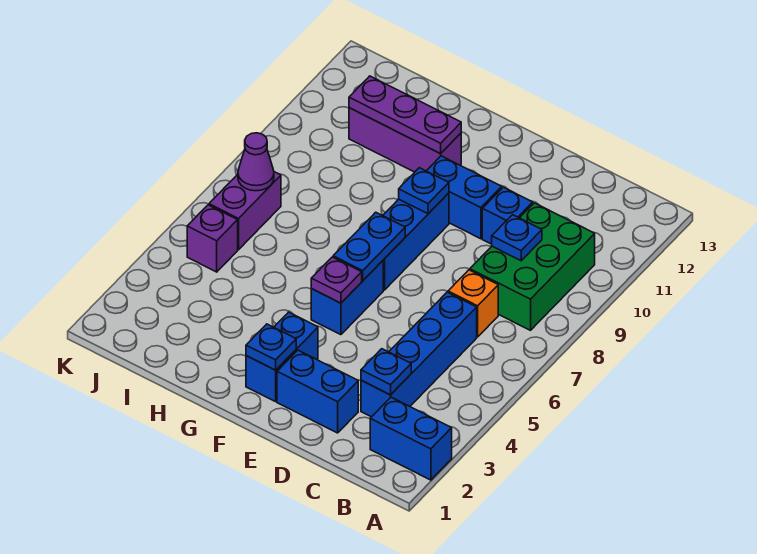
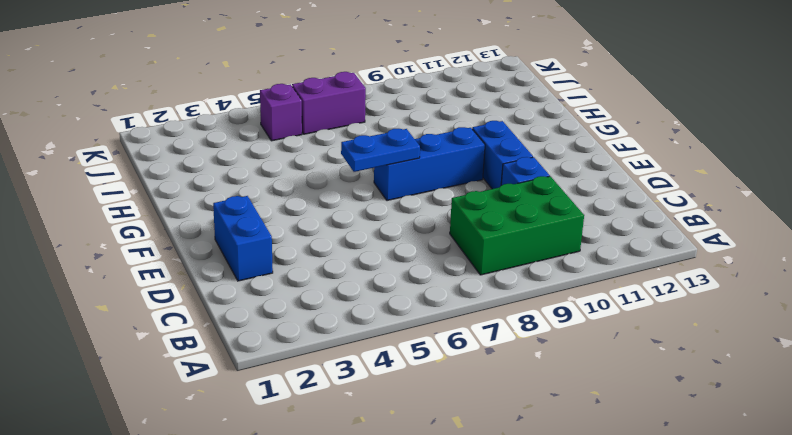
none -> blue 1x2 brick [370,397,452,480]
none -> blue 1x4 brick [361,292,477,417]
none -> orange 1x1 brick [448,270,498,337]

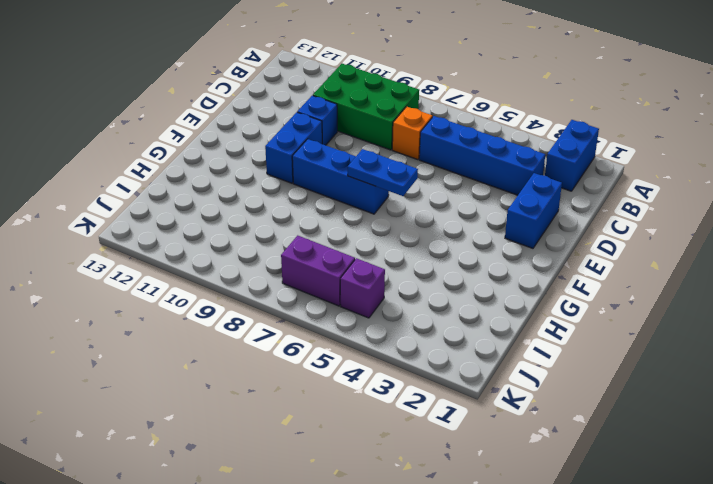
none -> blue 1x2 brick [246,312,318,402]
none -> blue 1x2 brick [311,261,383,335]
none -> purple 1x3 brick [349,108,461,172]

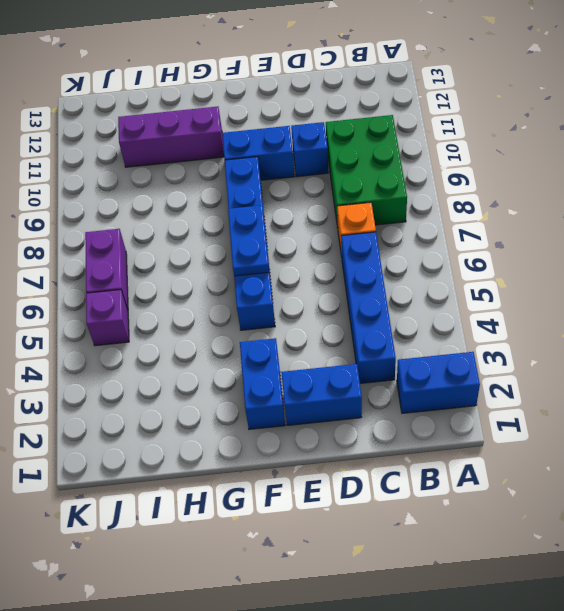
none -> blue 1x1 plate [361,349,411,395]
none -> blue 1x1 plate [492,215,542,261]
none -> blue 1x1 plate [246,324,296,370]

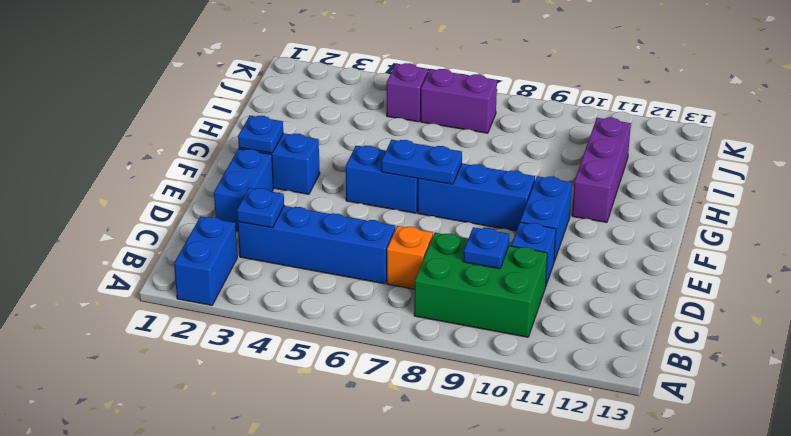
none -> purple 1x1 plate [311,257,362,303]
none -> blue 1x1 plate [399,168,449,214]
none -> purple 1x3 plate [349,76,461,154]

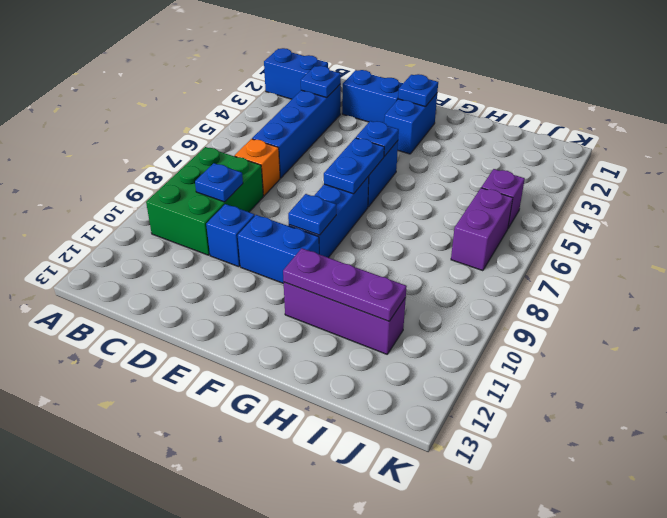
blue 1x1 plate [356,121,399,156] -> purple 1x1 plate [311,257,362,303]
none -> purple 1x1 cone [238,133,274,191]

